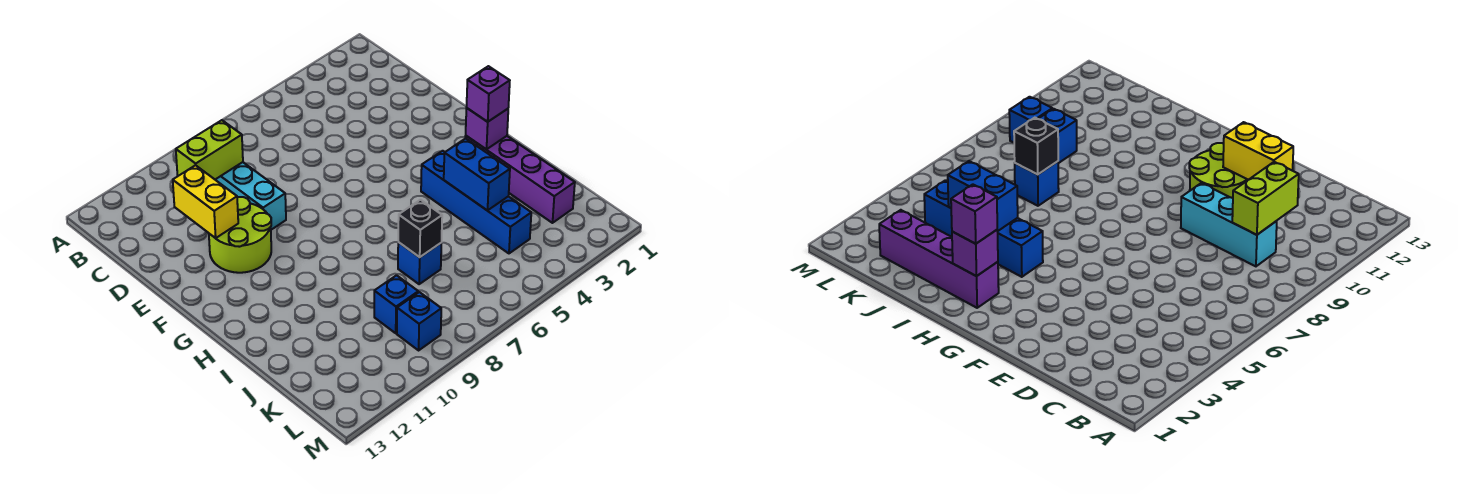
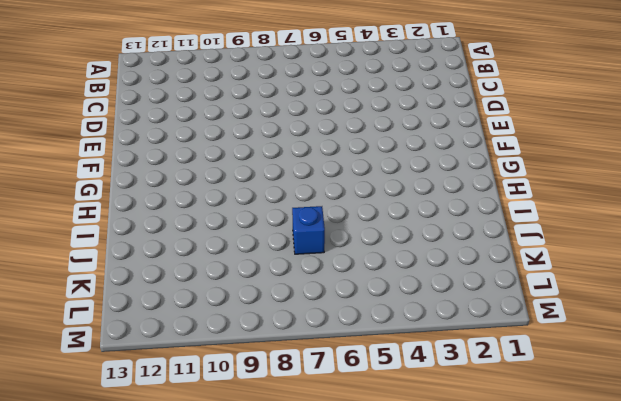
none -> cyan 1x3 brick [215,162,286,230]
none -> lime 2x2 round brick [209,197,271,273]
none -> purple 1x4 brick [465,136,575,223]

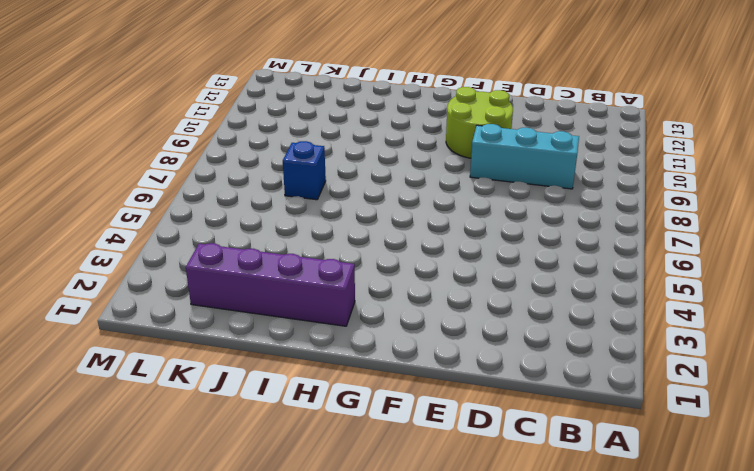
none -> blue 1x4 brick [421,151,531,253]
none -> blue 1x1 brick [374,275,418,333]
none -> blue 1x1 brick [397,292,441,350]

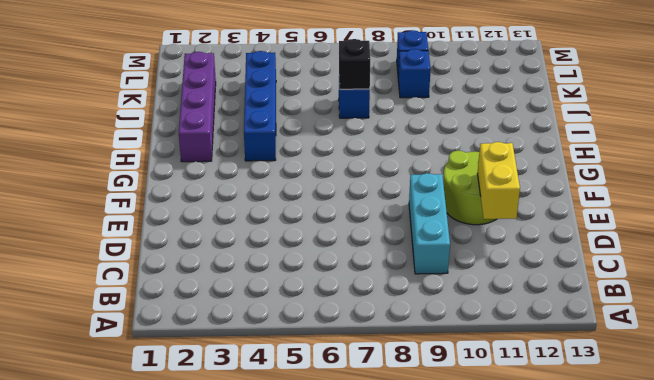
none -> lime 1x2 brick [176,120,243,179]
none -> purple 1x1 brick [466,108,508,150]
none -> blue 1x2 brick [444,138,510,210]

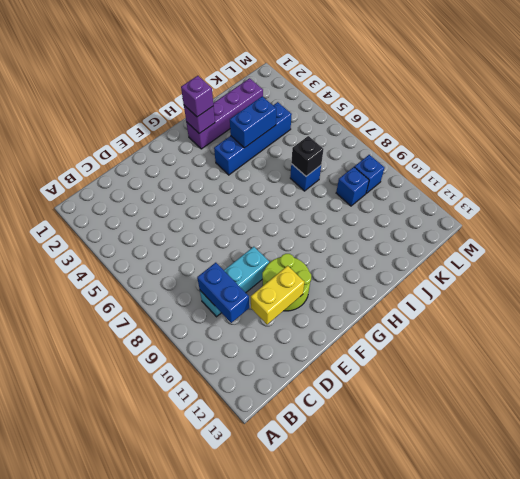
blue 1x2 brick [197,263,249,323] -> lime 1x2 brick [176,120,243,179]

